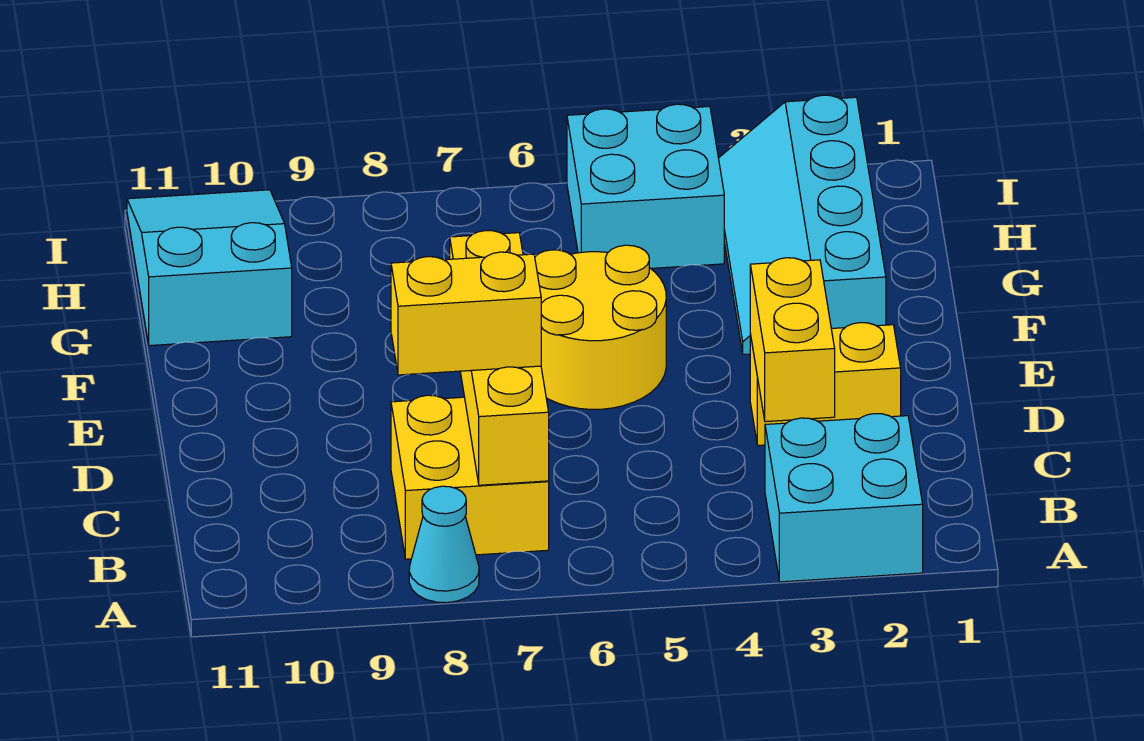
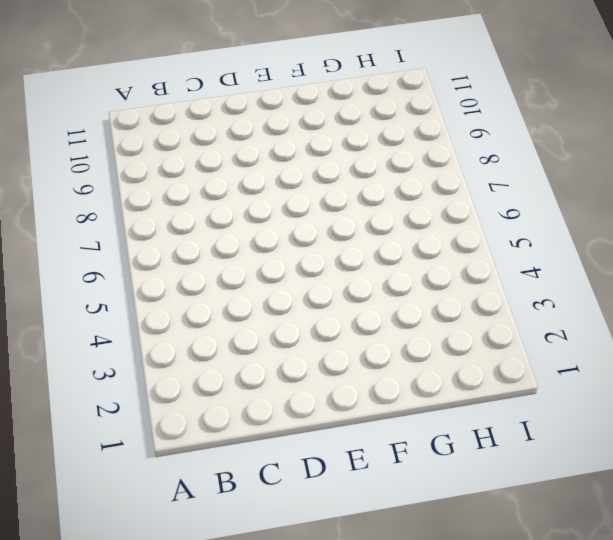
none -> cyan 2x2 brick [765,414,923,582]
none -> cyan 1x1 cone [409,486,479,603]

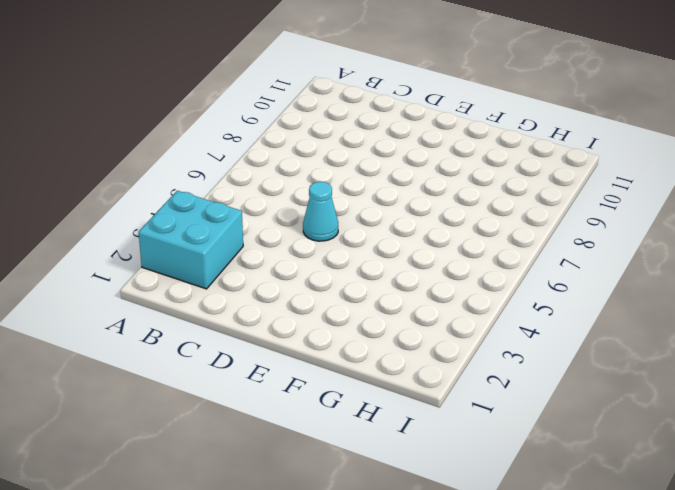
cyan 1x1 cone [303,182,338,241] -> cyan 1x1 cone moved to [409,486,479,603]
none -> yellow 2x2 brick [391,395,549,559]
none -> yellow 1x2 brick [750,323,901,445]

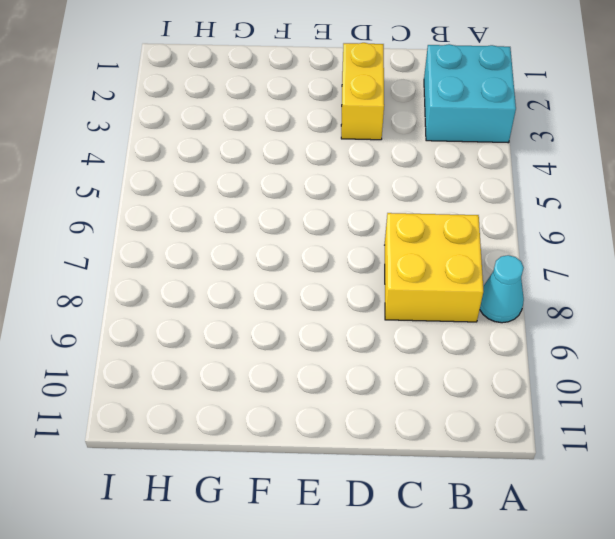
none -> yellow 2x2 round brick [535,245,666,409]
none -> cyan 2x4 slope [719,95,886,355]

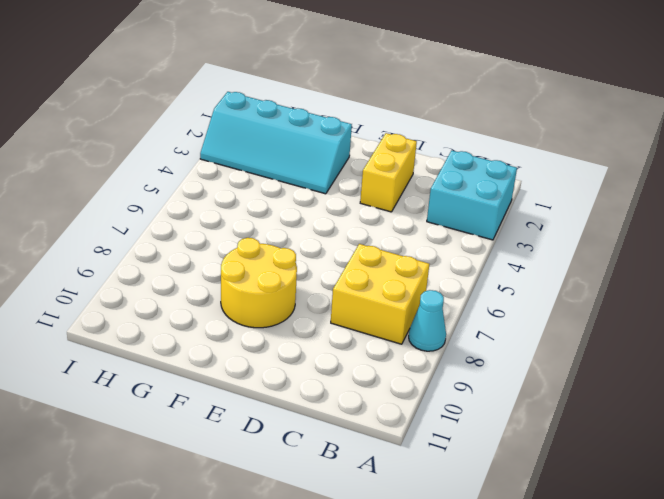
yellow 2x2 round brick [221,238,297,328] -> yellow 2x2 round brick moved to [535,245,666,409]
none -> cyan 2x3 slope [127,190,292,346]
none -> cyan 2x2 brick [567,104,724,268]

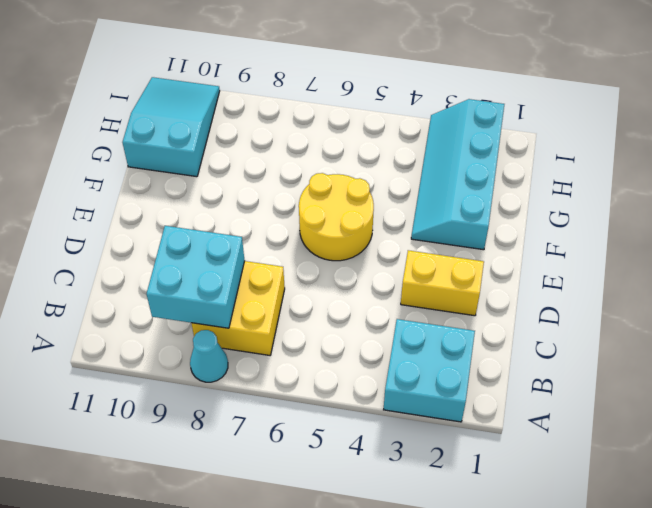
cyan 2x2 brick [146,226,245,328] -> cyan 2x2 brick moved to [567,104,724,268]
none -> yellow 1x4 brick [450,231,549,485]
none -> yellow 1x2 brick [750,258,835,422]

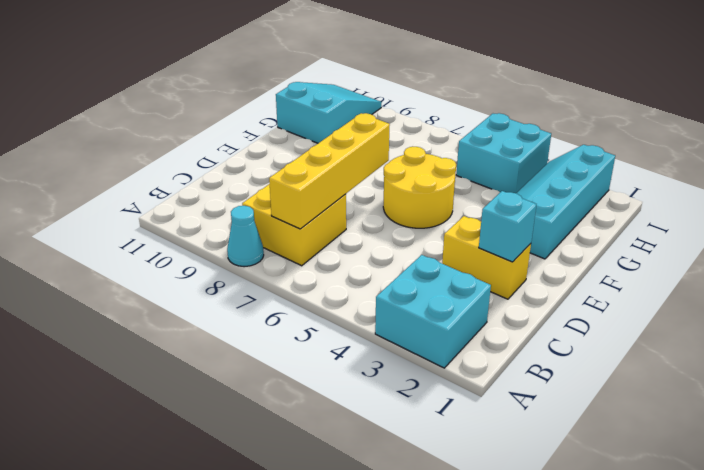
cyan 1x1 brick [479,191,536,262] -> none
none -> yellow 1x2 brick [750,258,835,422]
none -> yellow 1x2 brick [391,252,541,375]

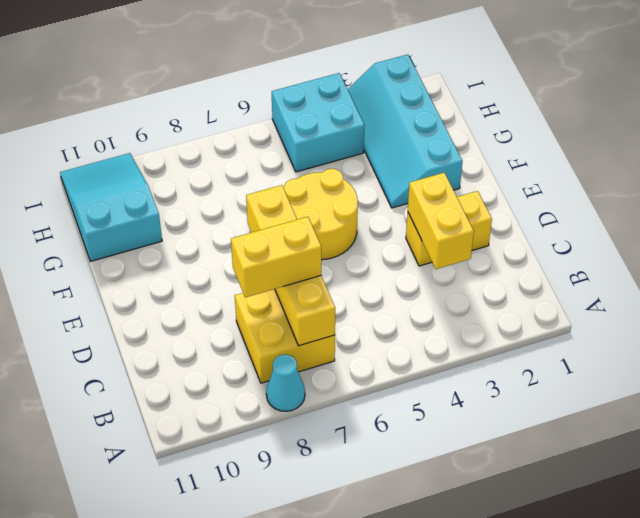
none -> cyan 2x2 brick [765,414,923,582]

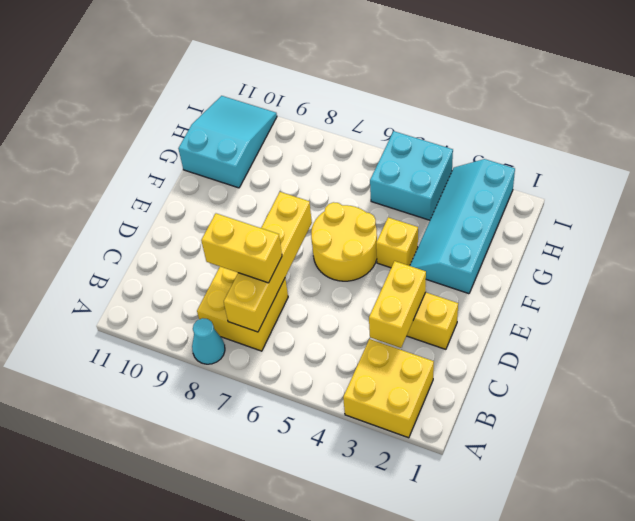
yellow 2x2 brick [343,339,434,438] -> cyan 2x2 brick [765,414,923,582]
yellow 1x1 brick [376,217,418,268] -> none

